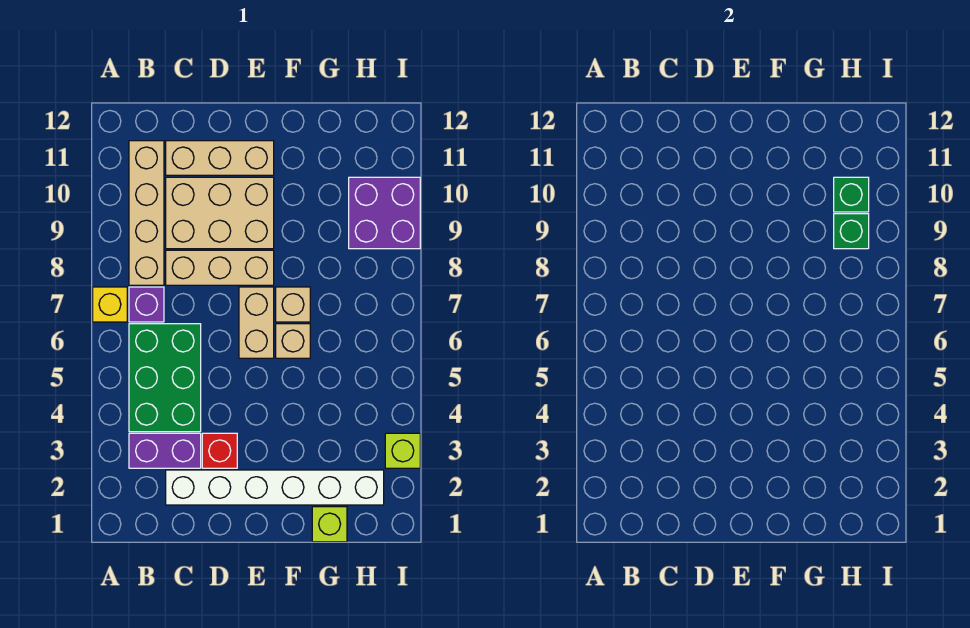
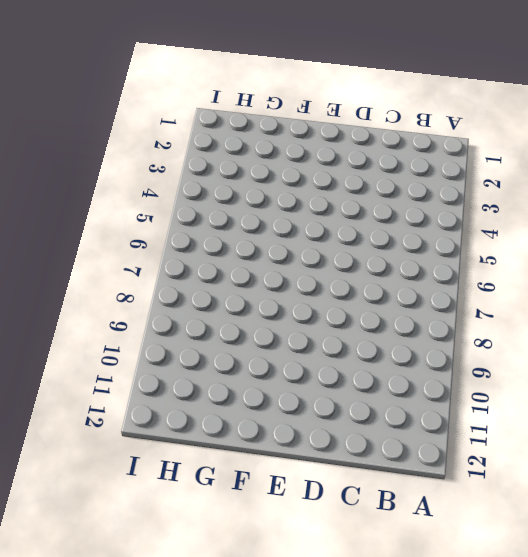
none -> yellow 1x1 brick [93,287,127,322]
none -> purple 1x2 brick [129,433,201,468]
none -> green 2x3 brick [129,324,201,432]

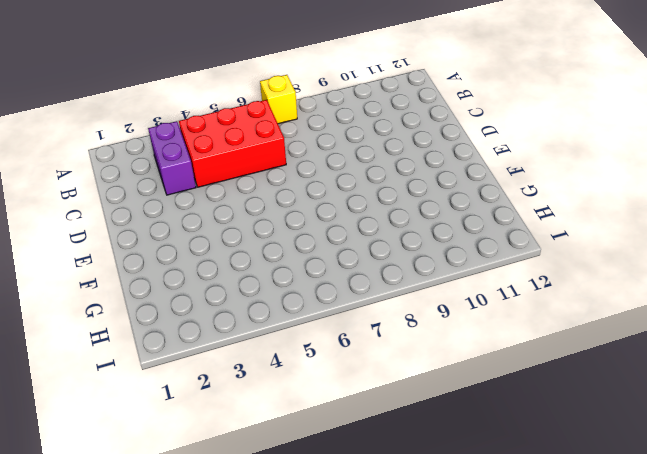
red 2x3 brick [179,100,286,187] -> green 2x3 brick [129,324,201,432]
none -> purple 1x1 brick [129,287,164,322]
none -> tan 1x4 brick [129,141,164,285]
none -> white 1x6 brick [166,470,384,505]

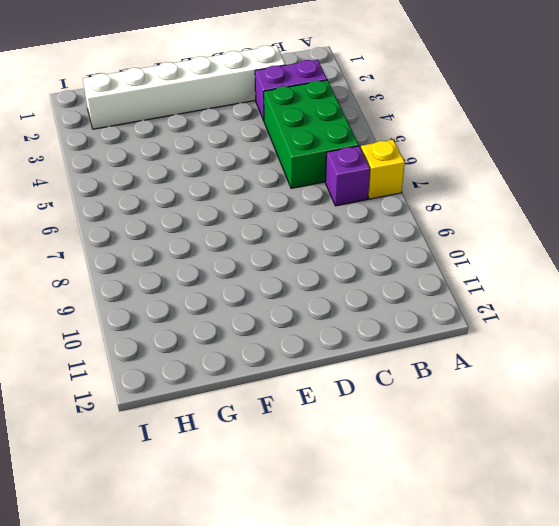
none -> tan 1x4 brick [129,141,164,285]
none -> tan 1x3 brick [166,250,274,285]
none -> tan 2x3 brick [166,177,274,249]

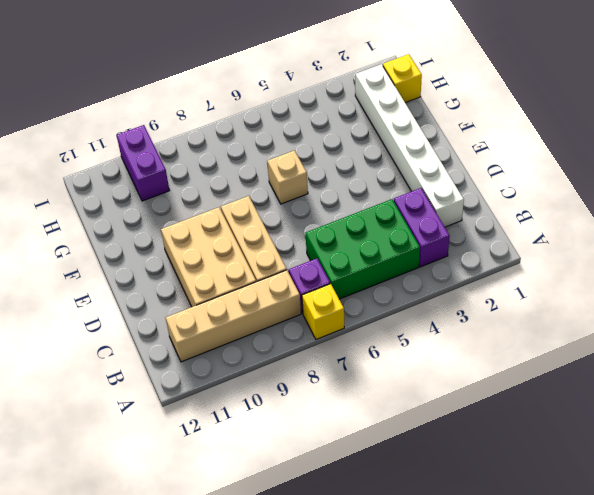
yellow 1x1 brick [383,54,422,103] -> none
purple 1x2 brick [117,125,170,201] -> purple 2x2 brick [349,177,420,249]
none -> tan 1x3 brick [166,141,274,175]
none -> red 1x1 brick [202,433,237,468]
none -> tan 1x2 brick [239,287,274,358]

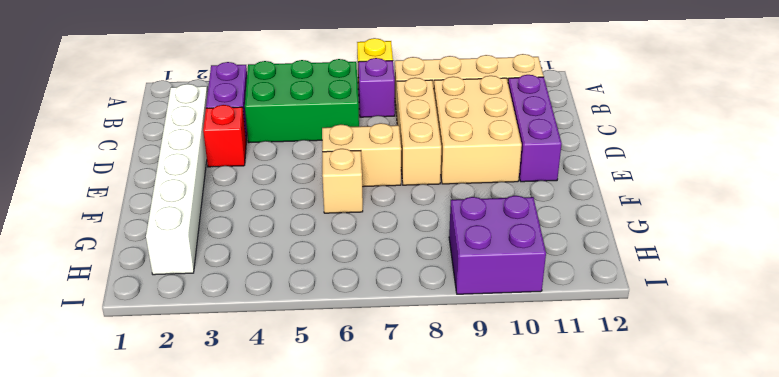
purple 1x3 brick [508,75,562,182] -> tan 1x3 brick [166,141,274,175]
none -> tan 1x1 brick [276,287,310,322]
none -> lime 1x1 brick [312,507,347,542]
none -> lime 1x1 brick [385,433,420,468]

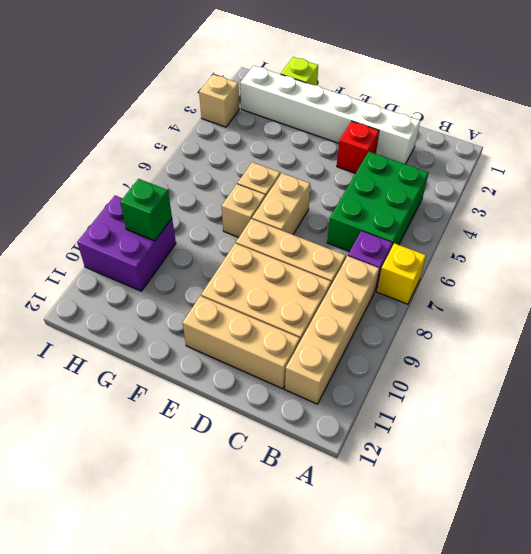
tan 1x1 brick [199,74,239,127] -> lime 1x1 brick [385,433,420,468]
none -> purple 1x2 brick [129,433,201,468]
none -> green 1x1 brick [834,177,869,212]

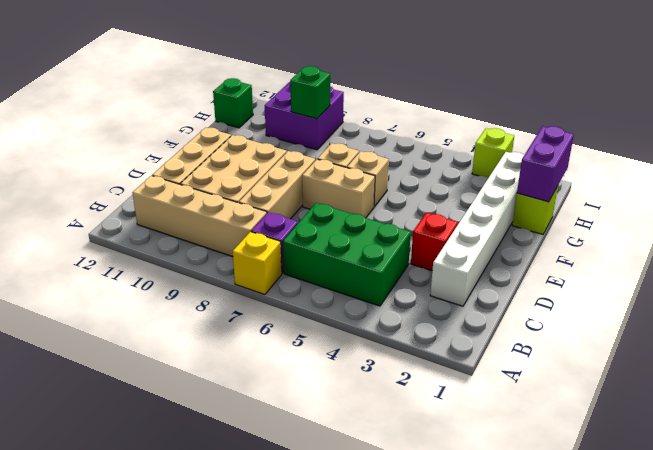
purple 1x2 brick [517,126,574,202] -> purple 1x2 brick moved to [129,433,201,468]
green 1x1 brick [213,78,253,128] -> green 1x1 brick moved to [834,177,869,212]

